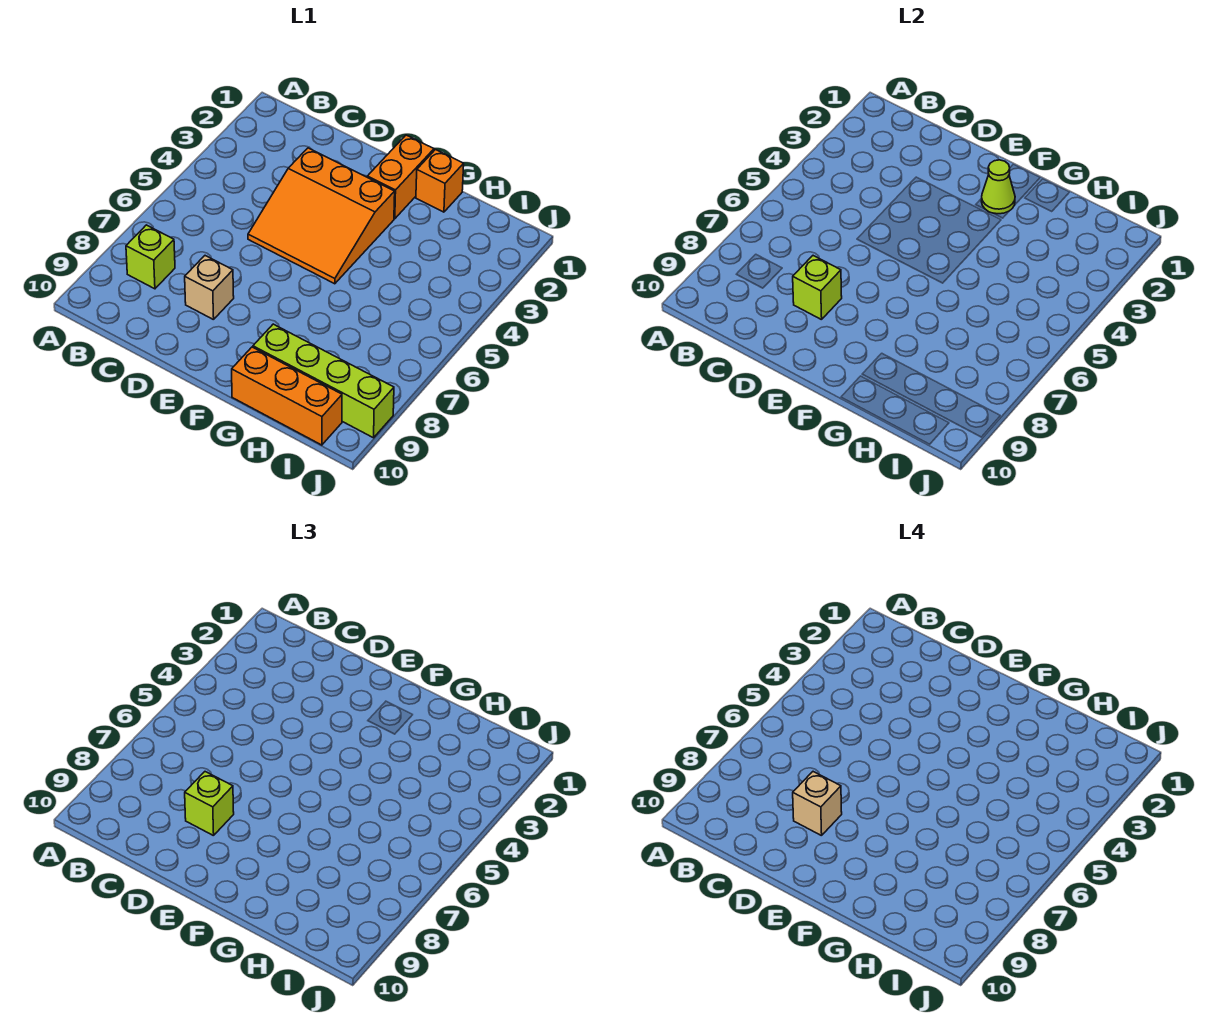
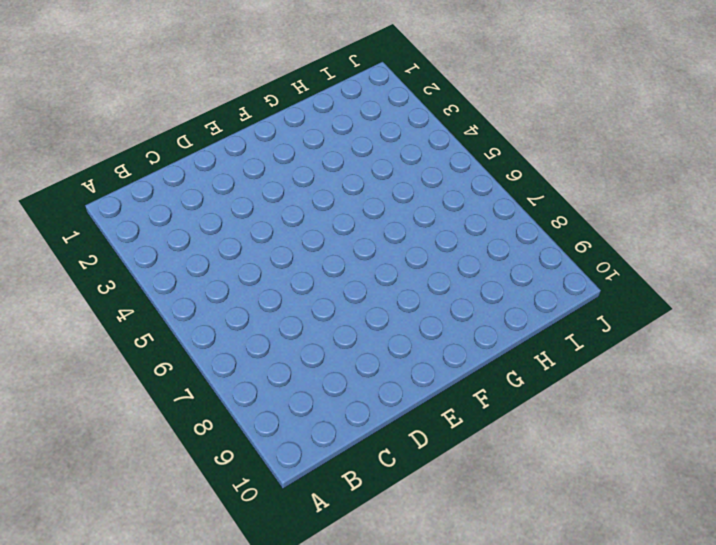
none -> lime 1x1 brick [126,225,175,289]
none -> orange 3x3 slope [248,148,395,284]

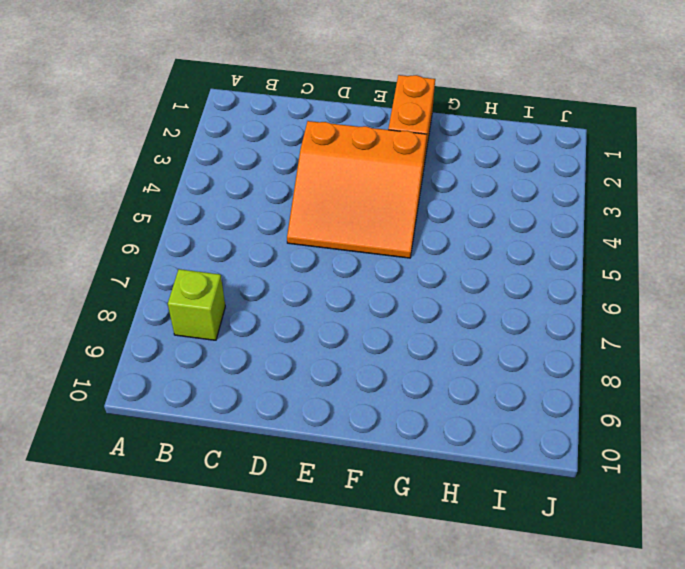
none -> tan 1x1 brick [185,256,234,320]
none -> orange 1x1 brick [416,150,464,212]

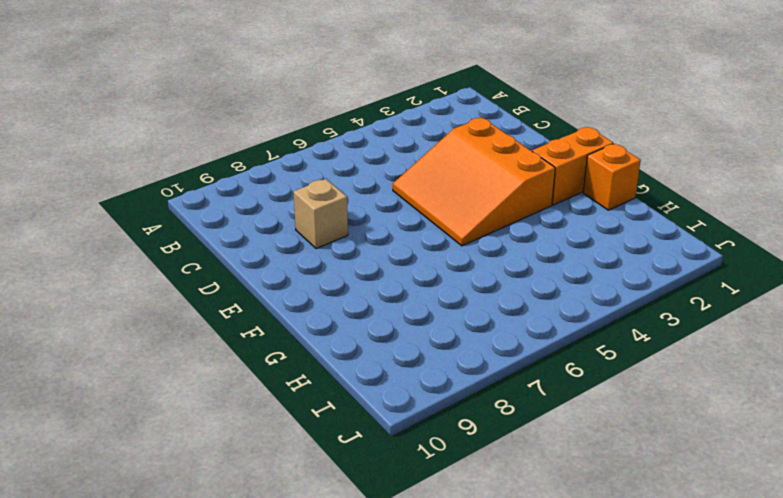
none -> lime 1x1 brick [126,225,175,289]
none -> lime 1x4 brick [253,324,394,438]

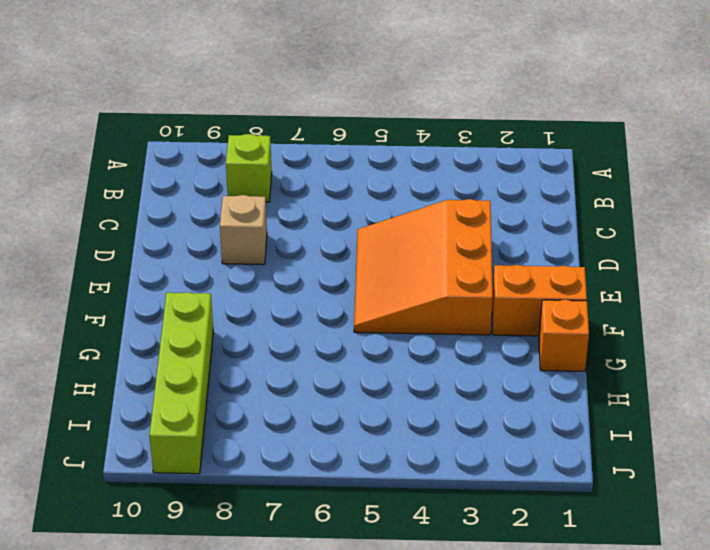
none -> orange 1x3 brick [232,347,342,445]
none -> lime 1x1 brick [793,256,842,320]

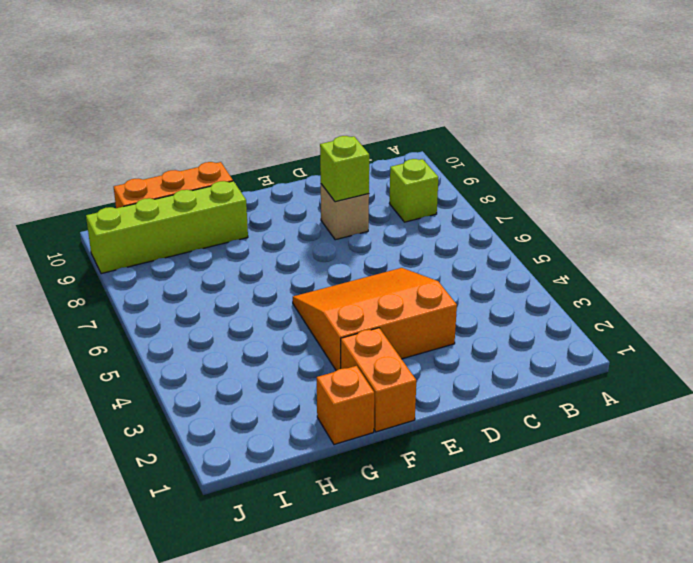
none -> lime 1x1 cone [981,160,1015,214]
none -> lime 1x1 brick [185,772,234,836]

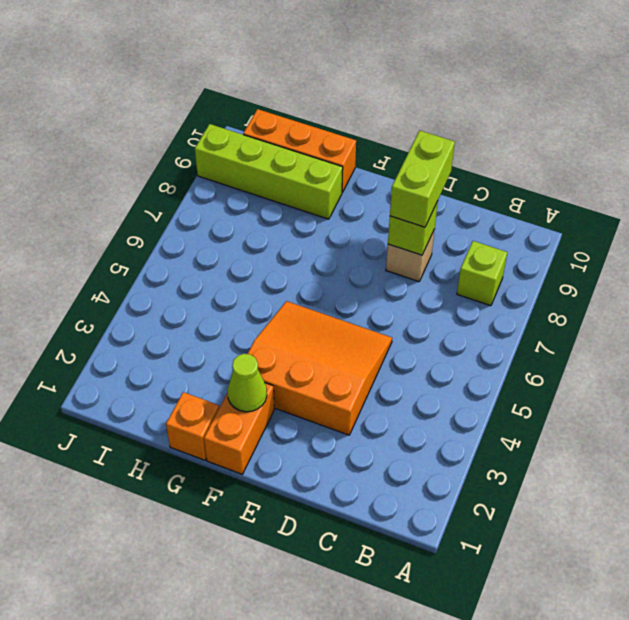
lime 1x2 brick [390,131,455,227] -> lime 1x1 brick [185,772,234,836]
none -> tan 1x1 brick [793,772,842,836]

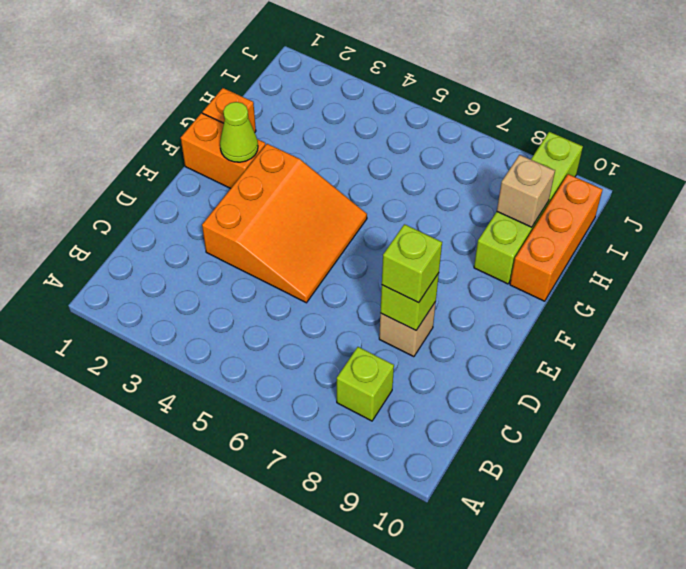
tan 1x1 brick [497,155,555,227] -> tan 1x1 brick moved to [793,772,842,836]

